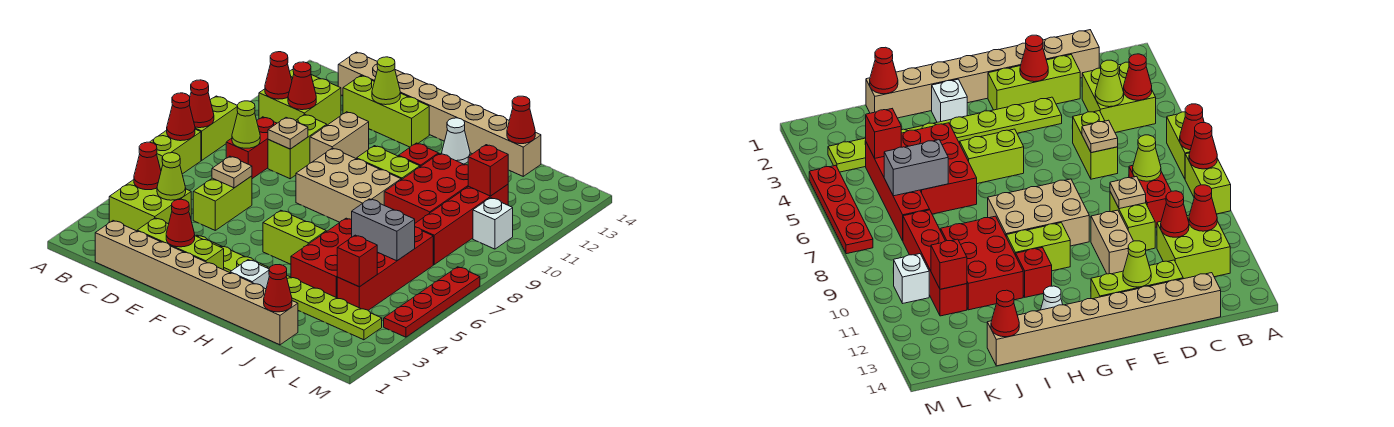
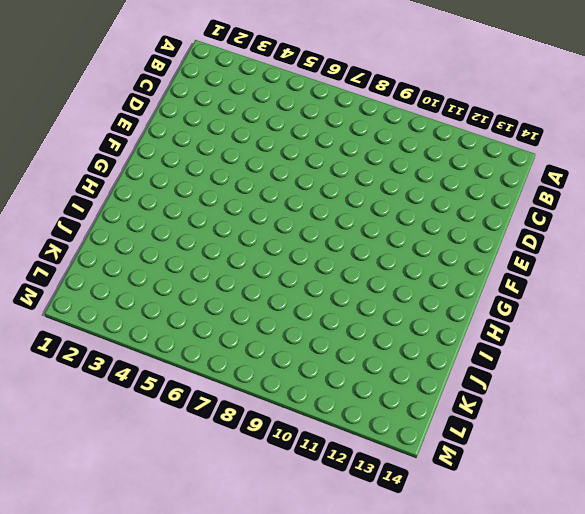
none -> lime 1x2 brick [150,129,201,174]
none -> lime 1x2 brick [195,96,238,160]
none -> lime 2x2 brick [109,180,191,231]
none -> lime 2x2 brick [259,70,341,125]

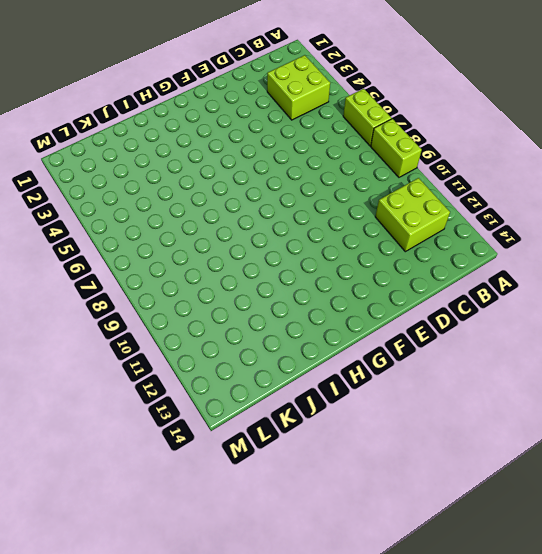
none -> tan 1x8 brick [95,221,298,345]
none -> red 1x2 brick [226,117,277,179]
none -> tan 1x8 brick [338,52,541,176]
none -> lime 1x3 brick [137,218,224,270]

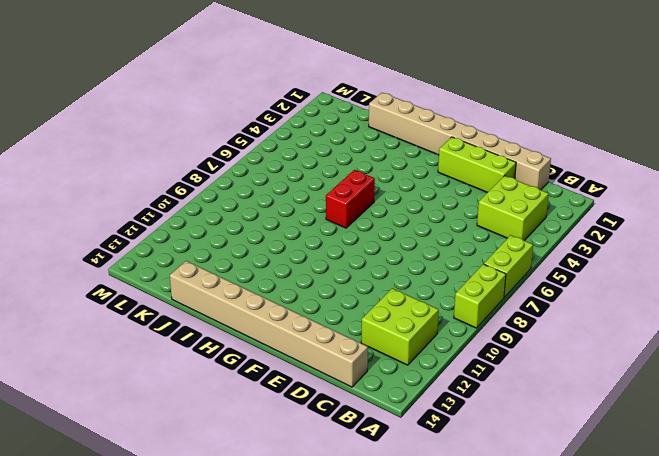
red 1x2 brick [326,170,375,228] -> red 1x2 brick moved to [226,117,277,179]
none -> lime 1x2 brick [193,176,252,230]
none -> lime 1x2 brick [268,114,327,179]
none -> lime 1x3 brick [343,76,429,147]
none -> lime 1x8 plate [196,235,382,340]

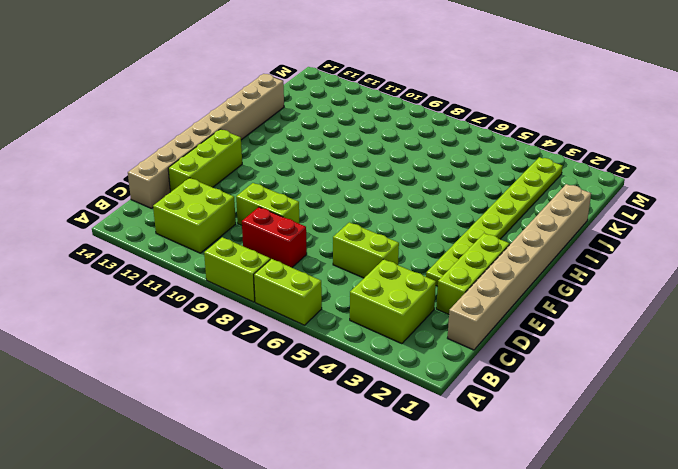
none -> tan 1x2 brick [310,112,369,163]
none -> tan 2x3 brick [296,148,401,222]
none -> lime 1x2 brick [263,210,326,264]
none -> lime 1x2 brick [357,146,420,180]

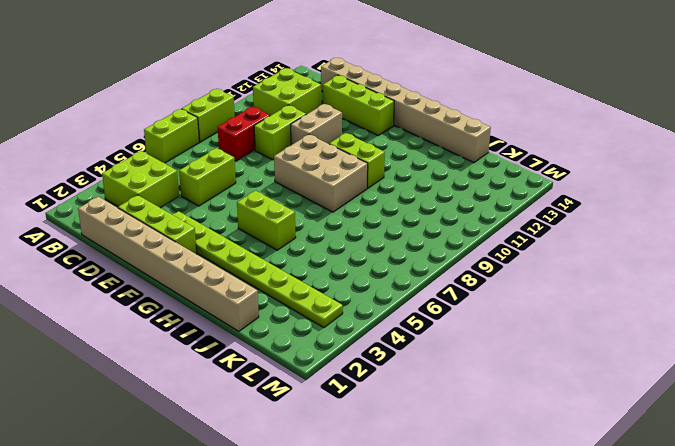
none -> white 1x1 brick [230,260,269,289]
none -> red 1x1 brick [399,143,439,167]
none -> white 1x1 cone [442,118,470,164]
none -> red 2x3 brick [291,218,352,298]

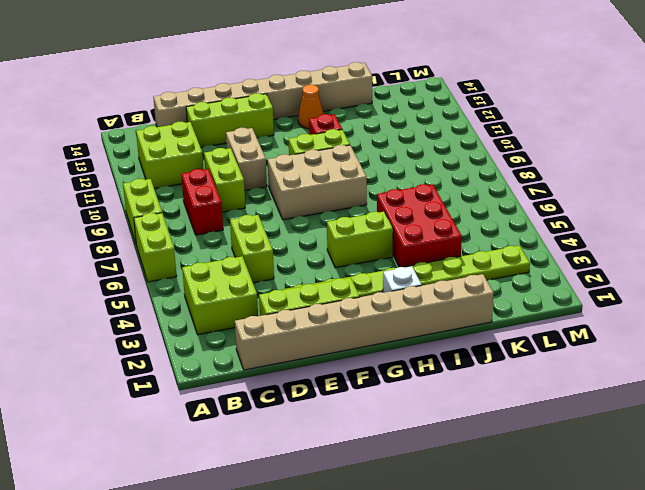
orange 1x1 cone [298,85,323,129] -> white 1x1 cone [442,118,470,164]
none -> red 2x3 brick [384,153,468,223]
none -> red 1x4 brick [337,227,433,310]
none -> red 1x4 brick [415,184,508,264]
none -> white 1x1 brick [473,198,513,249]

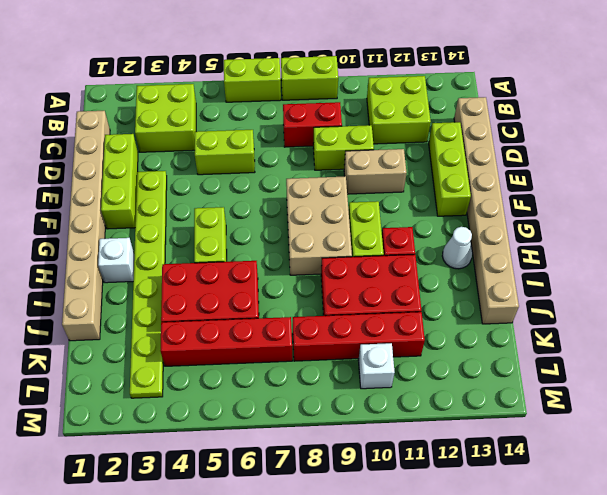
none -> red 1x4 plate [384,267,480,337]
none -> red 1x1 cone [167,93,195,141]
none -> red 1x1 cone [190,80,214,128]
none -> red 1x1 cone [134,142,161,190]

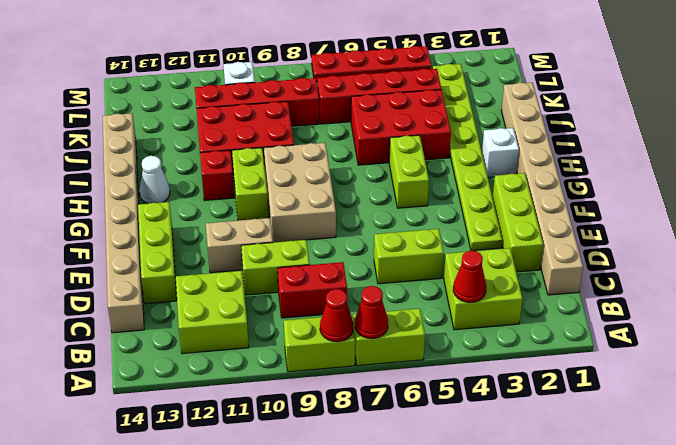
none -> red 1x1 cone [265,52,292,99]
none -> lime 1x1 cone [157,153,186,200]
none -> lime 1x1 cone [232,101,260,148]
none -> red 1x1 cone [288,62,316,110]

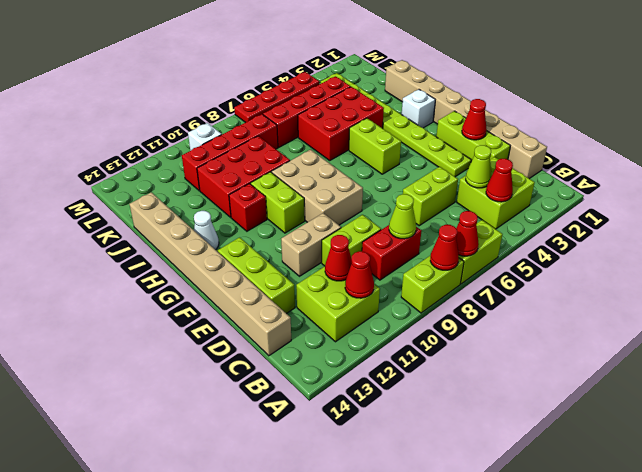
none -> tan 1x1 plate [212,156,252,188]
none -> tan 1x1 plate [268,118,308,149]
none -> lime 1x1 cone [372,57,400,105]
none -> red 1x1 cone [264,265,292,312]

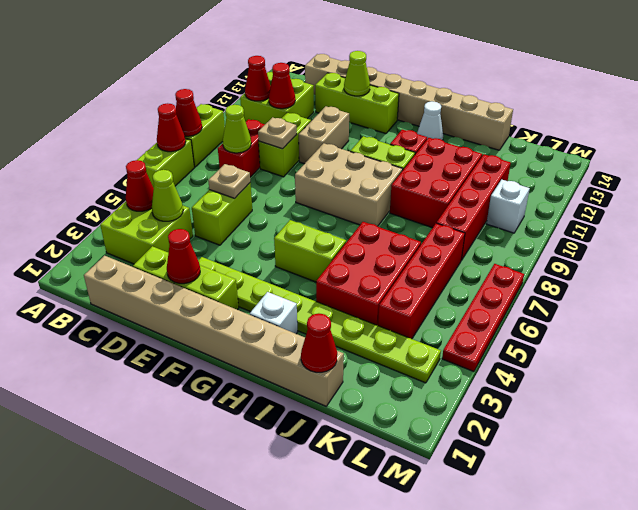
none -> grey 1x2 brick [352,199,415,261]
none -> red 1x1 cone [507,96,535,144]
none -> red 1x1 brick [337,235,377,287]
none -> red 1x1 brick [468,145,508,196]

